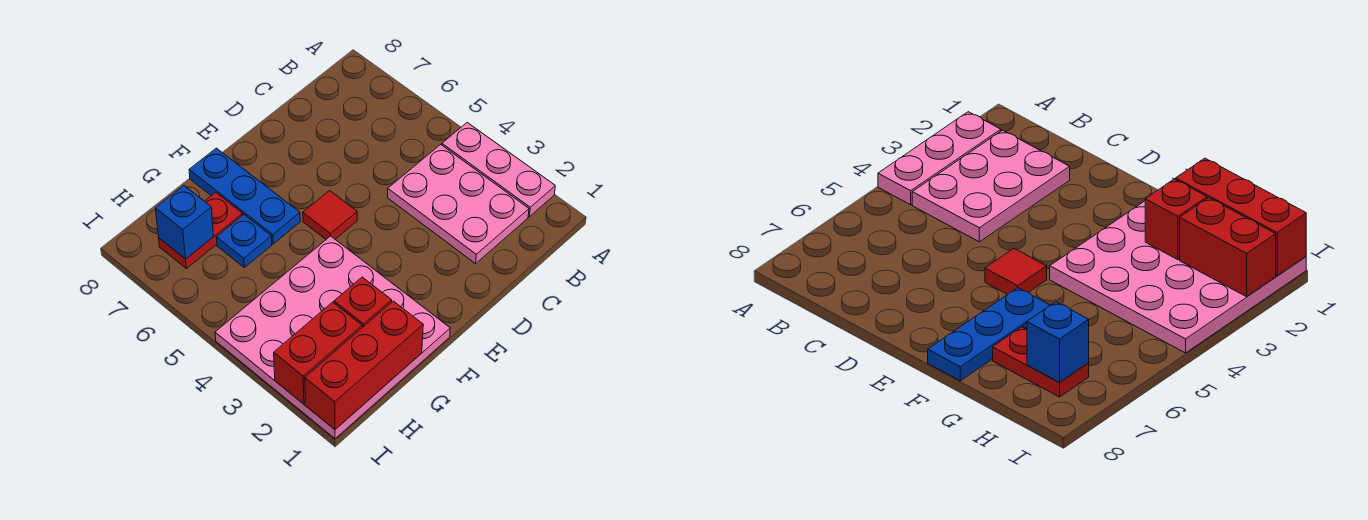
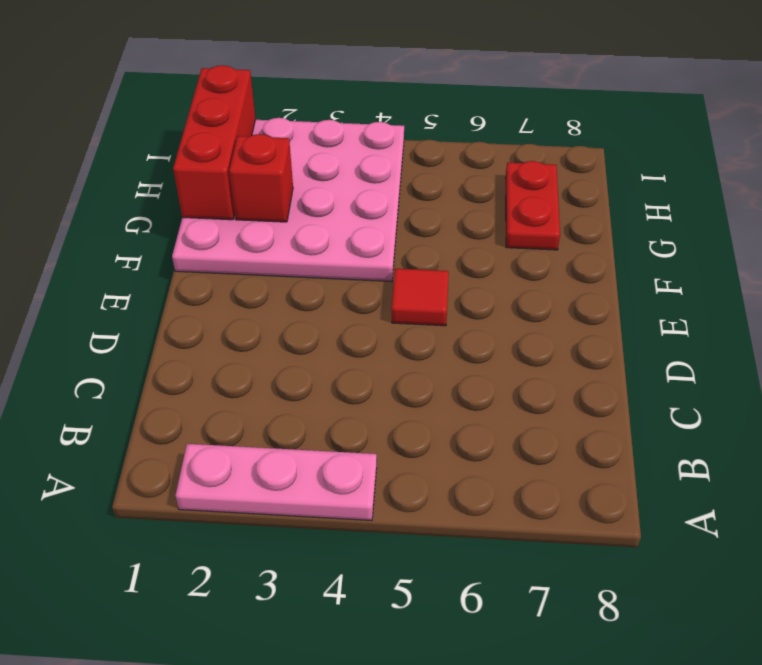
none -> pink 2x3 plate [388,145,529,264]
none -> blue 1x3 plate [189,148,300,244]

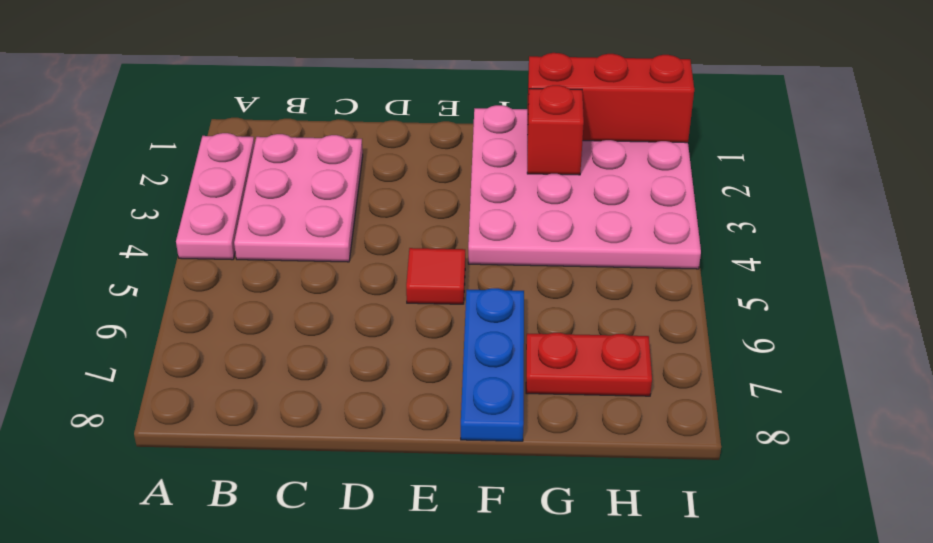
none -> blue 1x1 plate [216,215,272,267]
none -> red 1x2 brick [274,302,362,404]

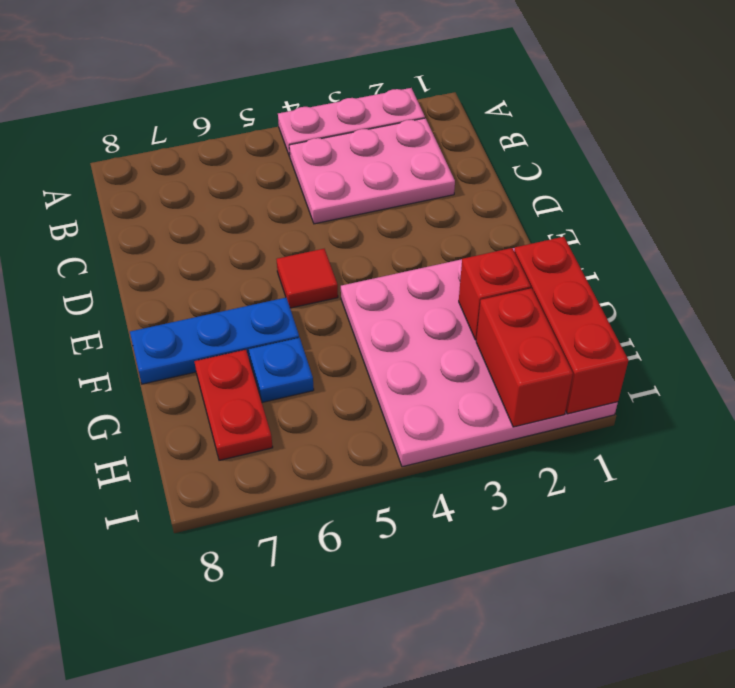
none -> blue 1x1 brick [155,186,214,259]

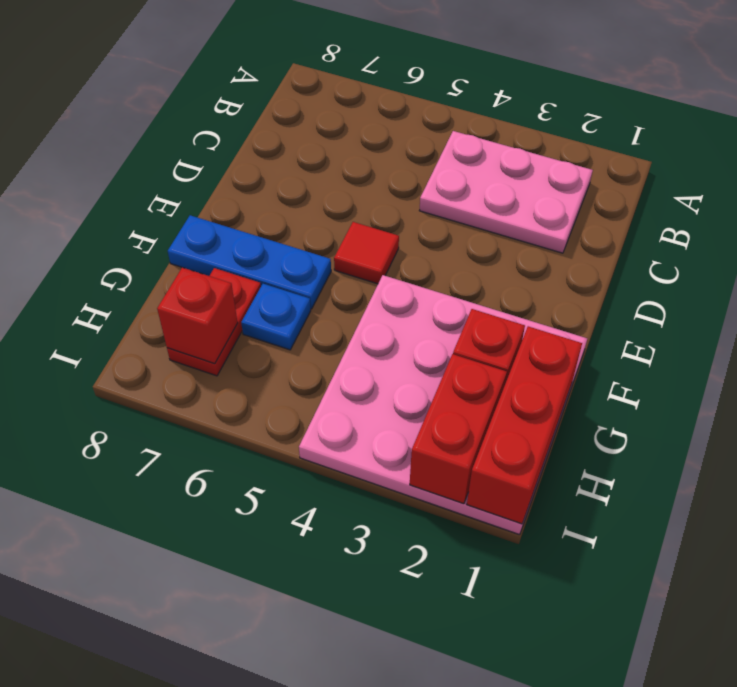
red 1x1 brick [157,268,238,364] -> blue 1x1 brick [155,186,214,259]
none -> pink 1x3 plate [442,123,555,217]

